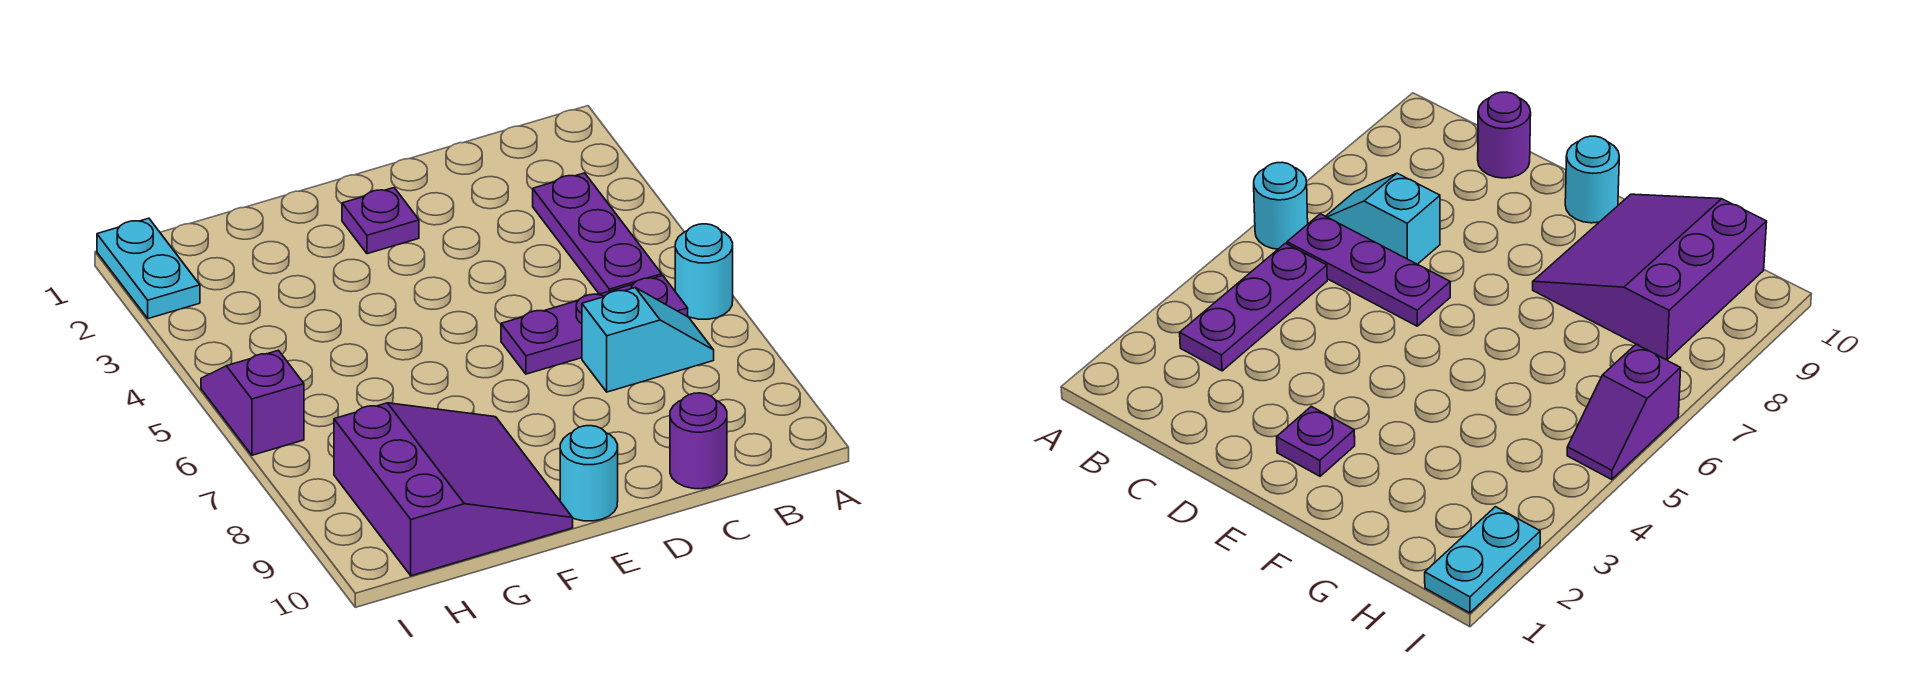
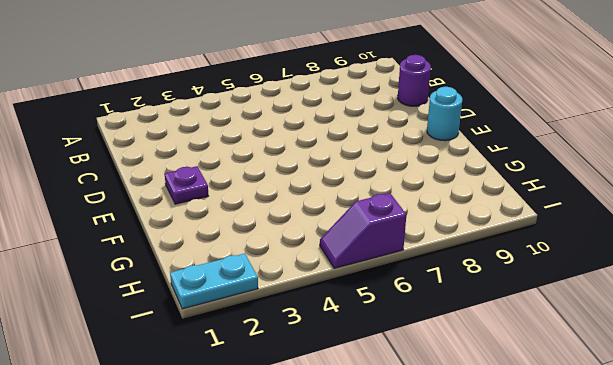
none -> cyan 1x1 round brick [675,224,733,319]
none -> purple 1x3 plate [533,173,662,294]

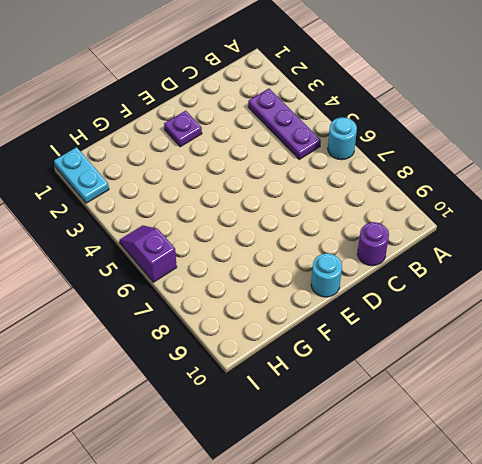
none -> purple 1x3 plate [501,276,688,374]
none -> cyan 1x2 slope [582,288,714,392]

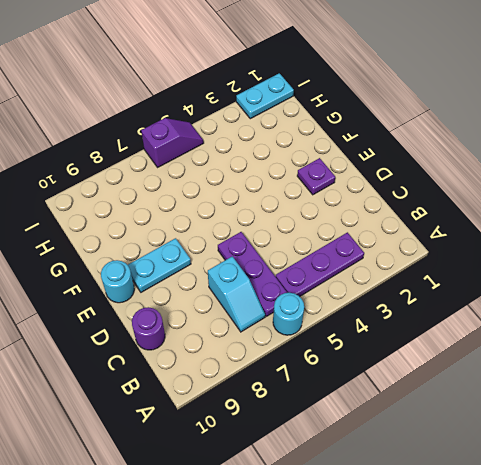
cyan 1x2 plate [128,238,191,292] -> none
none -> purple 3x3 slope [334,403,573,576]

